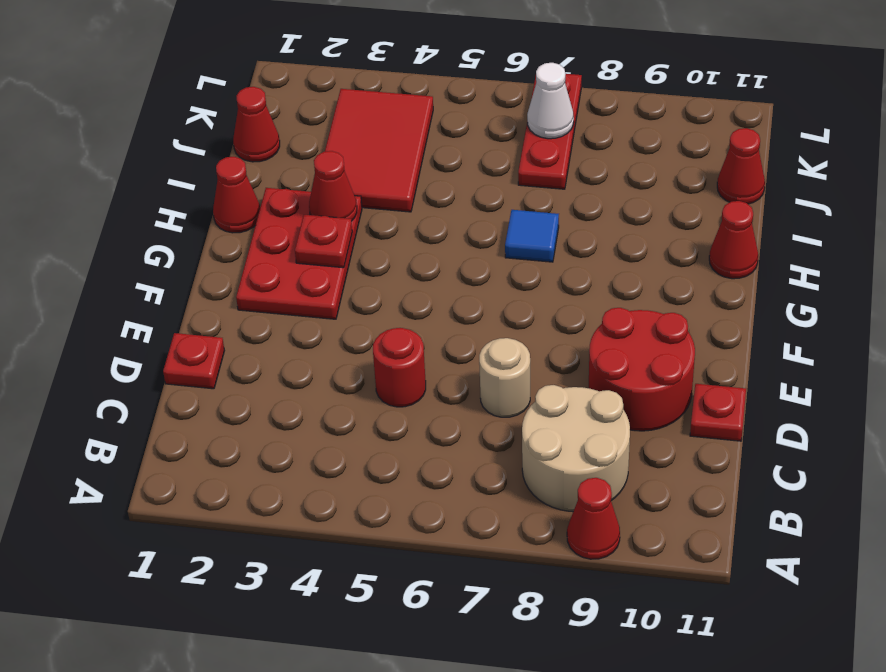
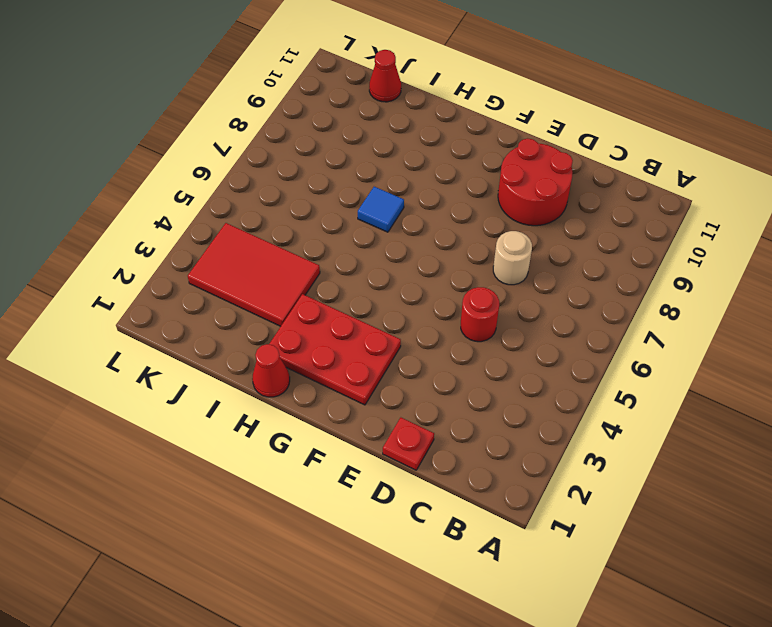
none -> red 1x1 cone [567,478,620,559]
none -> tan 2x2 round brick [522,385,630,512]
none -> red 1x1 plate [690,384,746,441]

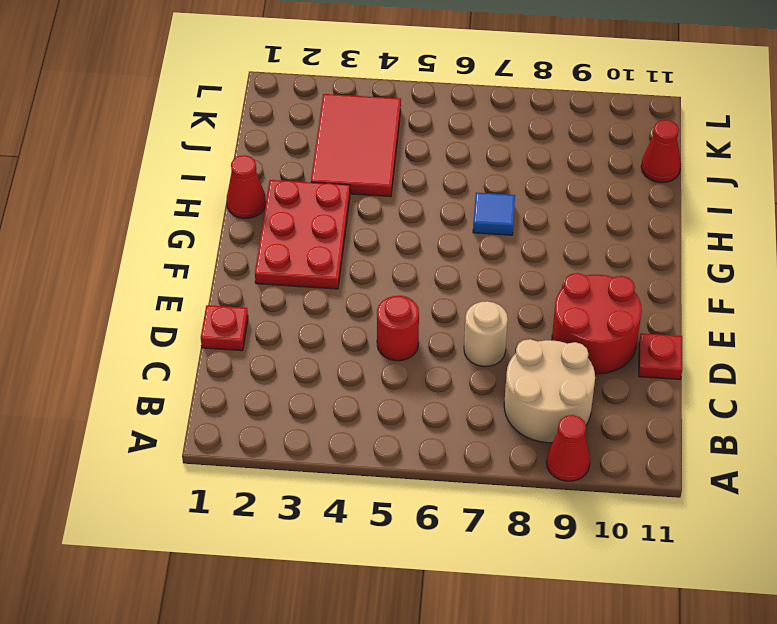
none -> red 1x1 cone [709,201,758,279]
none -> red 1x1 cone [233,87,280,162]
none -> red 1x3 plate [518,74,582,189]

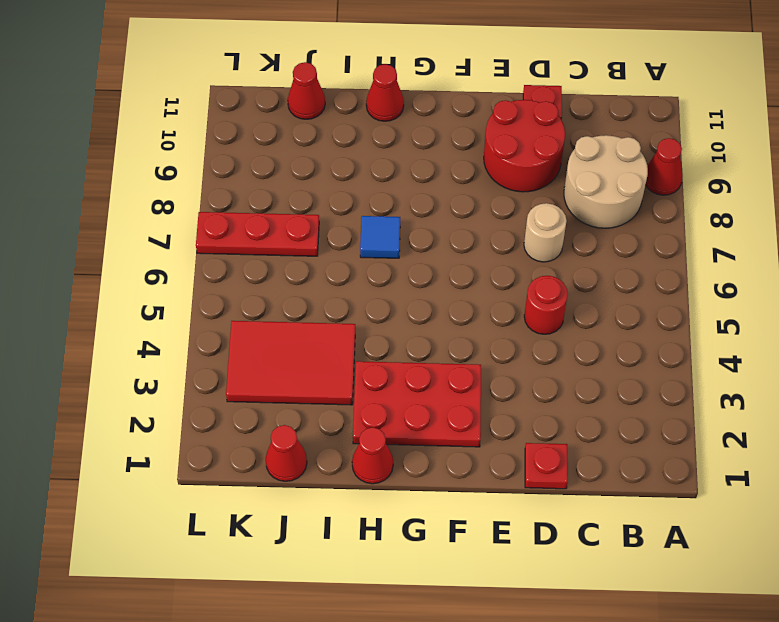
none -> red 1x1 plate [295,215,352,268]
none -> red 1x1 cone [309,151,357,221]
none -> white 1x1 cone [527,63,574,139]

